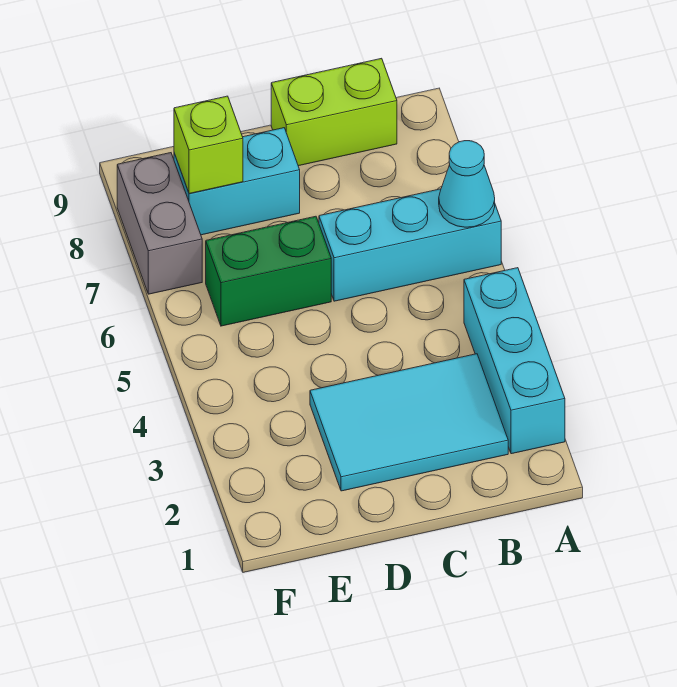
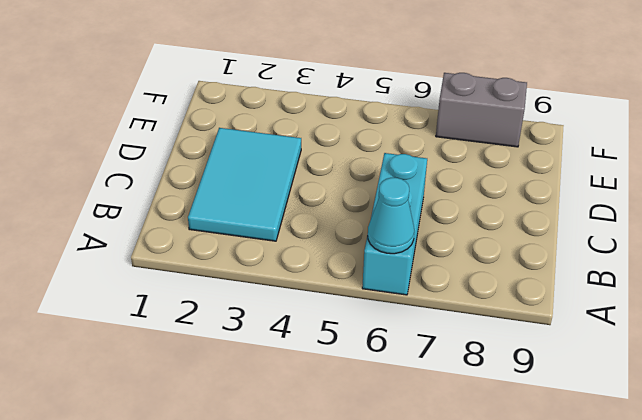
none -> cyan 1x3 brick [464,268,565,454]
none -> lime 1x2 brick [271,58,397,166]

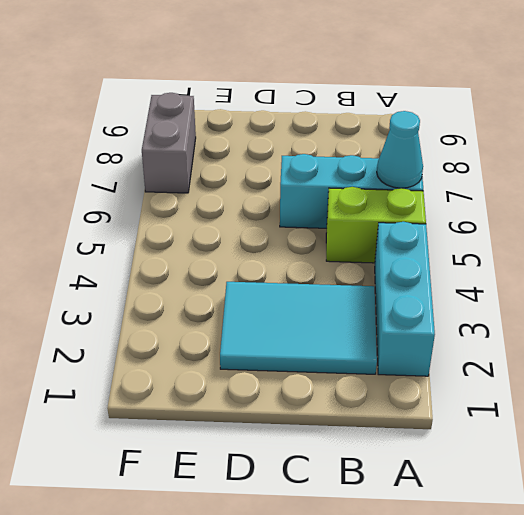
lime 1x2 brick [326,187,426,263] -> lime 1x2 brick moved to [271,58,397,166]
none -> green 1x2 brick [206,216,331,326]
none -> cyan 1x2 brick [174,128,300,235]

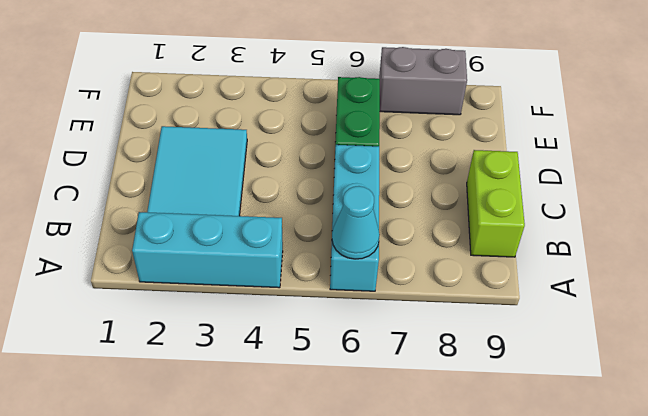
none -> cyan 1x2 brick [174,128,300,235]
none -> lime 1x1 brick [174,96,243,194]

